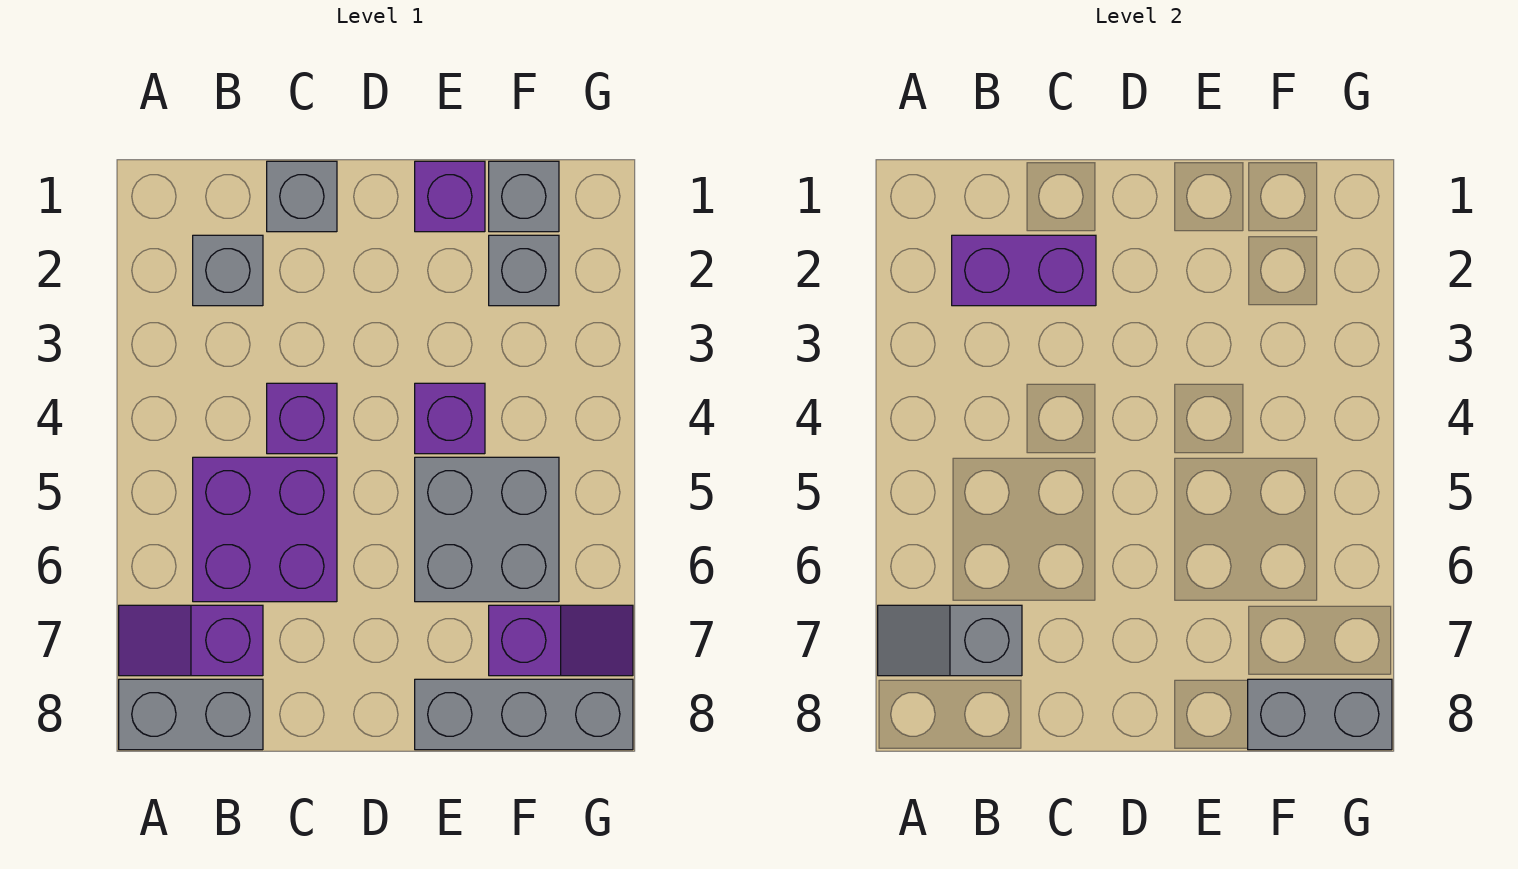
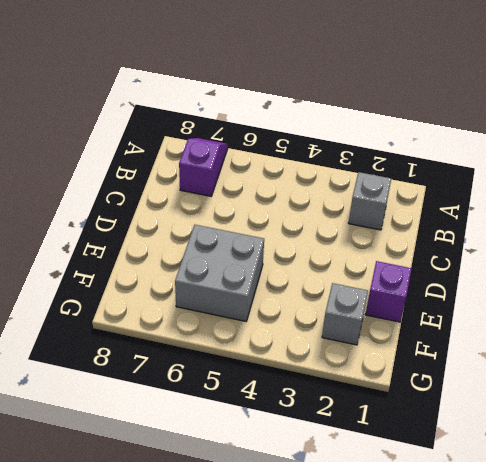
none -> grey 1x2 brick [119,679,263,750]
none -> purple 2x2 brick [193,457,337,602]
none -> grey 1x1 brick [267,161,337,232]

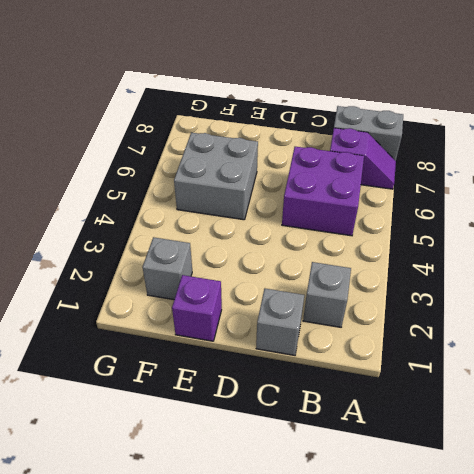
none -> purple 1x1 brick [267,383,337,454]
none -> purple 1x1 brick [415,383,485,454]
none -> grey 1x3 brick [415,679,633,750]

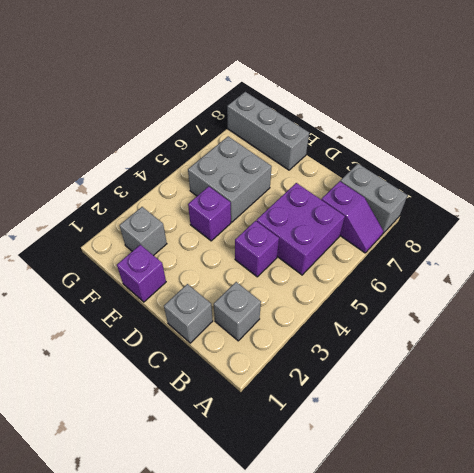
none -> grey 1x1 brick [489,161,559,232]
none -> purple 1x2 slope [489,605,633,676]
none -> grey 1x2 slope [878,605,1022,676]

